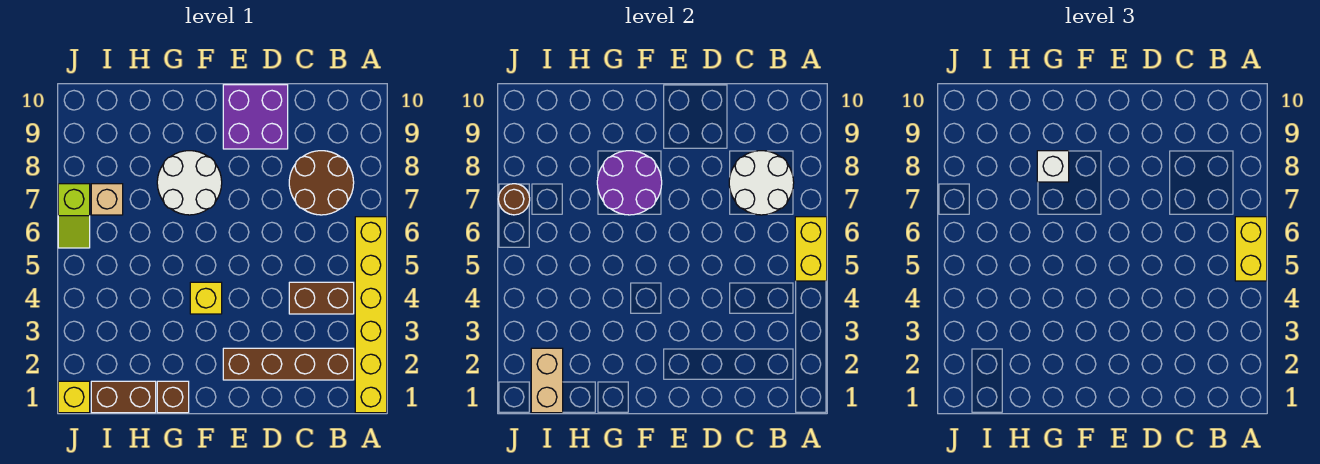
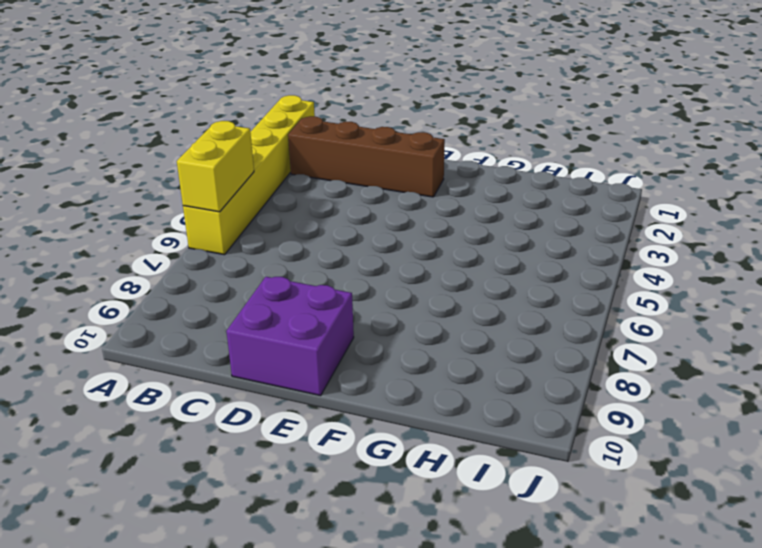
none -> brown 1x2 brick [289,282,354,314]
none -> brown 2x2 round brick [289,151,354,215]
none -> yellow 1x1 brick [190,282,222,314]

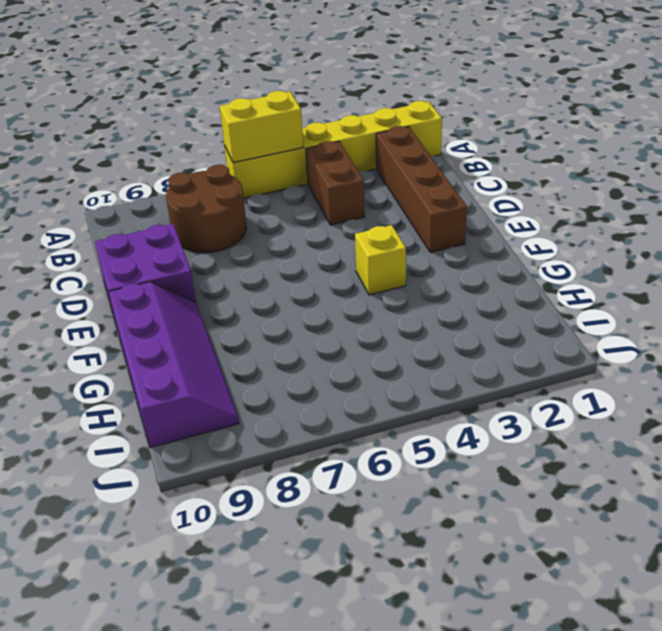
purple 2x4 slope [109,282,239,447] -> none
none -> white 2x2 round brick [157,151,222,215]
none -> brown 1x1 brick [157,381,189,413]
none -> brown 1x2 brick [91,381,156,413]

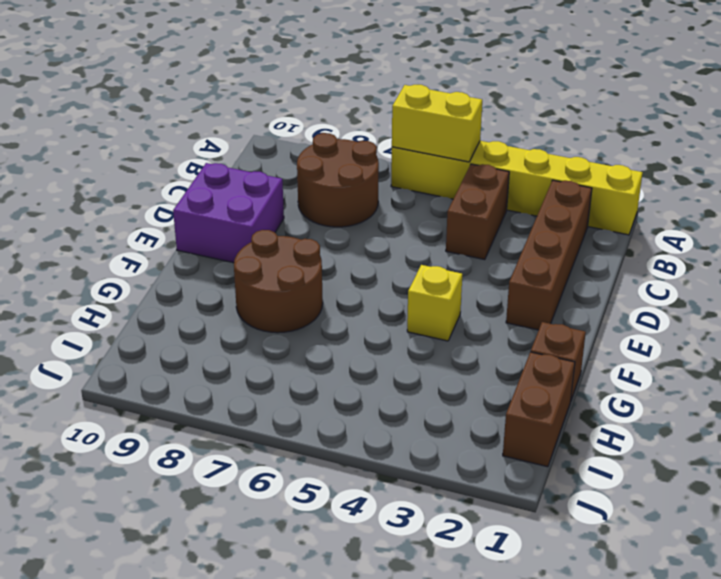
brown 2x2 round brick [234,230,323,333] -> white 2x2 round brick [157,151,222,215]
none -> tan 1x1 brick [91,184,123,215]
none -> yellow 1x1 brick [58,381,90,413]
none -> lime 1x2 slope [58,184,90,248]

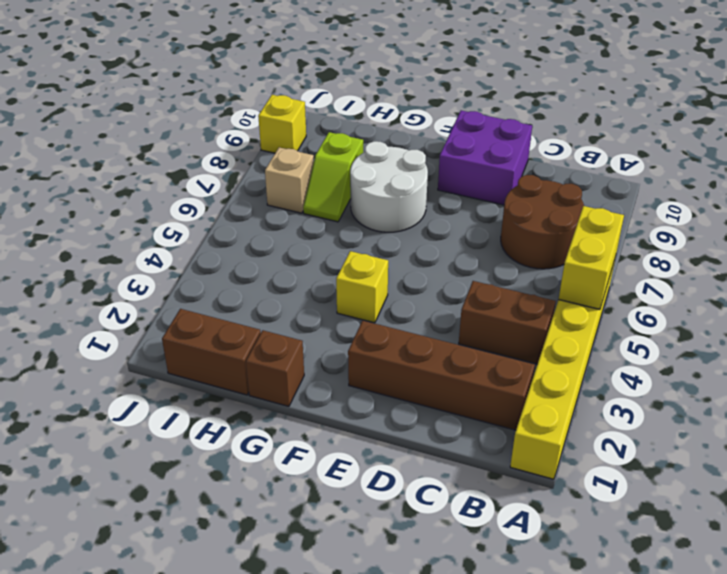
lime 1x2 slope [303,132,364,222] -> lime 1x2 slope moved to [58,184,90,248]
yellow 1x1 brick [258,95,306,153] -> yellow 1x1 brick moved to [58,381,90,413]
none -> white 2x2 round brick [729,151,794,215]
none -> purple 2x2 round brick [597,151,662,215]
none -> tan 1x2 brick [531,348,563,413]

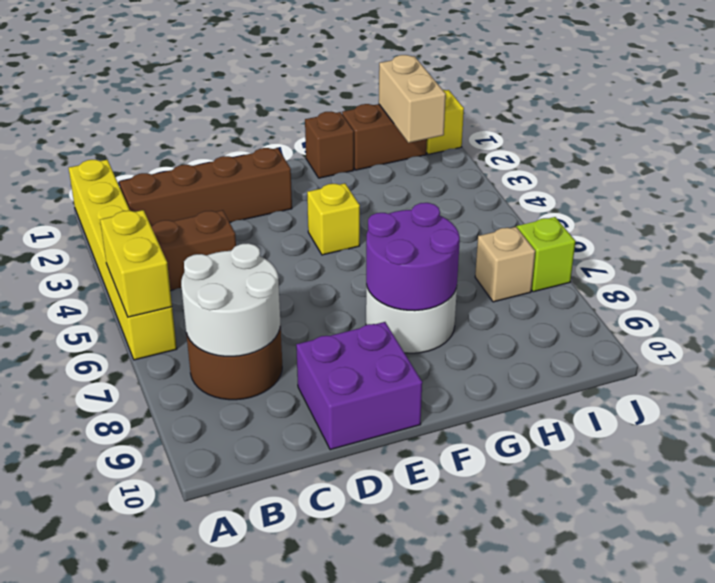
none -> brown 1x1 round brick [498,184,530,215]
none -> yellow 1x2 brick [1235,217,1267,281]
none -> white 1x1 brick [1037,151,1069,182]

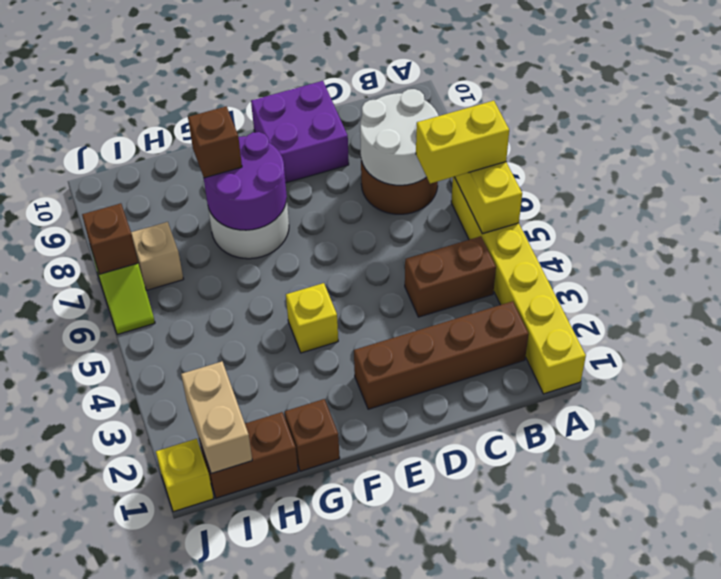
yellow 1x2 brick [416,101,509,184] -> yellow 1x2 brick turned to [1235,217,1267,281]
brown 1x1 brick [188,107,242,178] -> white 1x1 brick [1037,151,1069,182]
brown 1x1 brick [82,203,138,274] -> brown 1x1 round brick [498,184,530,215]

